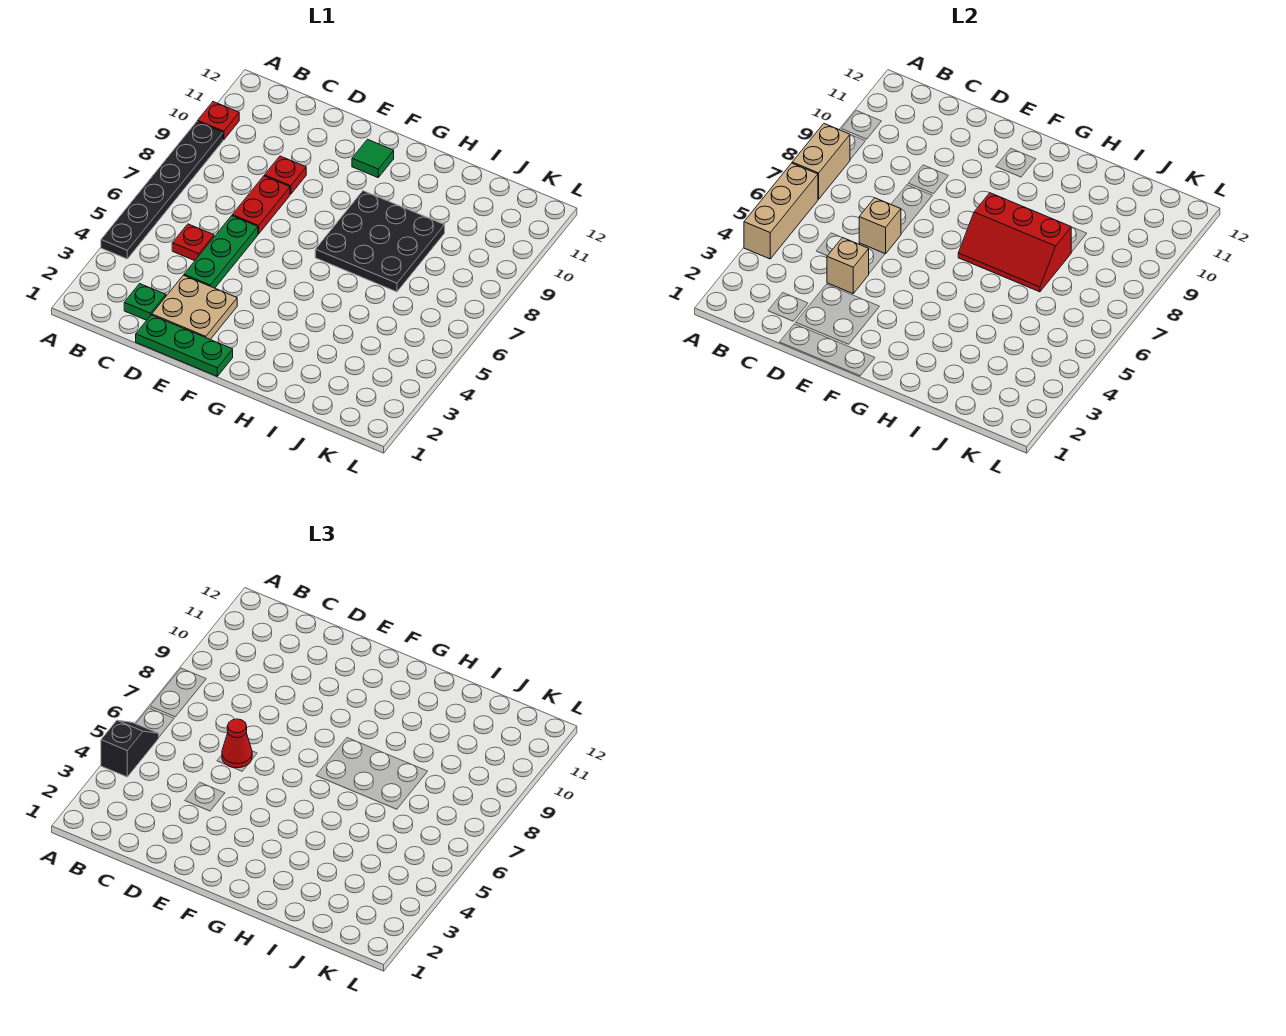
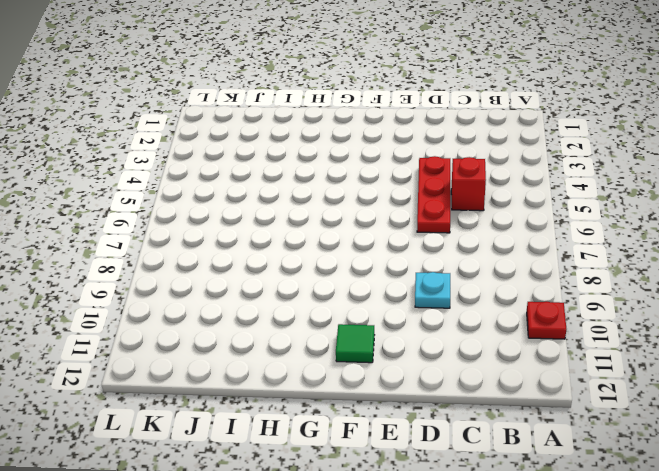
red 1x1 brick [451,157,486,211] -> red 1x1 plate [172,224,214,261]
red 1x3 plate [417,156,450,233] -> green 1x3 plate [184,216,258,288]
cyan 1x1 plate [415,272,450,308] -> red 1x1 plate [265,156,306,194]
none -> black 1x6 plate [101,121,223,259]
none -> green 1x1 plate [124,284,166,320]
none -> green 1x3 plate [136,315,233,376]

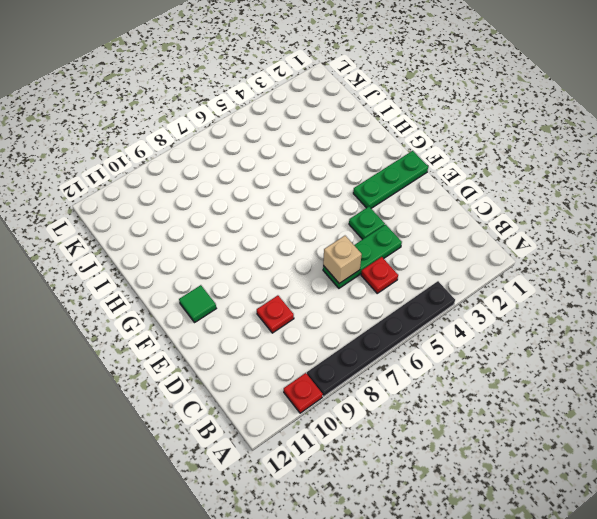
green 1x1 plate [349,207,385,239] -> green 1x1 plate moved to [124,284,166,320]
green 1x3 plate [353,151,428,208] -> green 1x3 plate turned to [136,315,233,376]
none -> tan 2x2 plate [152,275,237,339]
none -> red 1x2 plate [232,176,290,234]
none -> black 3x3 plate [315,191,445,292]

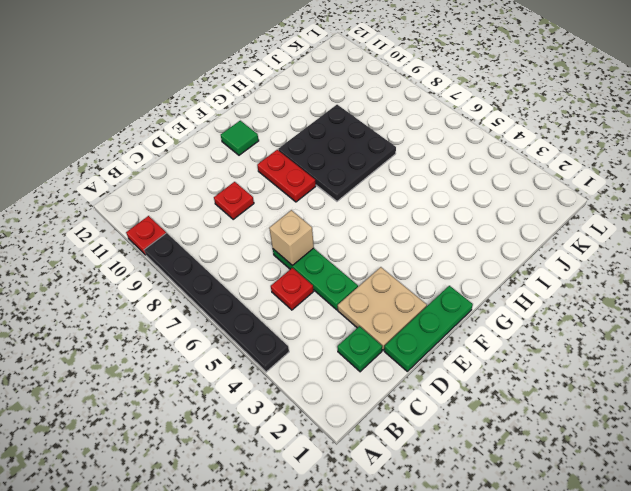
red 1x2 plate [257,150,316,202] -> red 1x2 plate moved to [232,176,290,234]
none -> tan 1x3 brick [744,163,818,259]
none -> tan 1x2 brick [792,124,850,199]
none -> tan 1x1 brick [827,238,869,293]

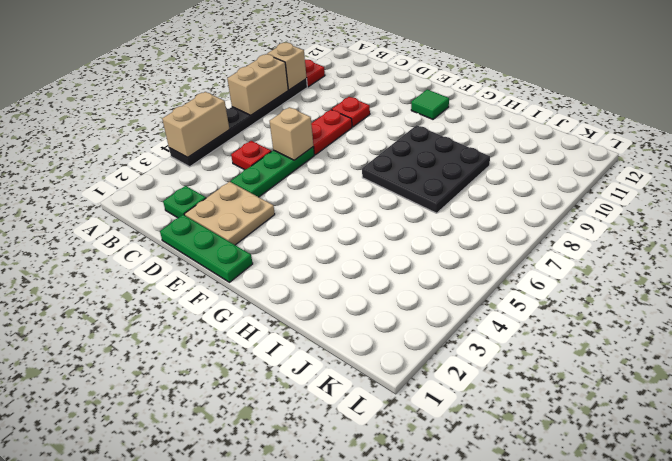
tan 1x2 brick [162,92,230,157] -> tan 1x3 brick [744,163,818,259]
tan 1x1 brick [267,42,306,90] -> tan 1x1 brick moved to [827,238,869,293]
none -> red 2x3 slope [958,193,1071,292]
none -> black 1x2 slope [101,720,159,777]
none -> red 1x1 cone [222,719,252,768]

